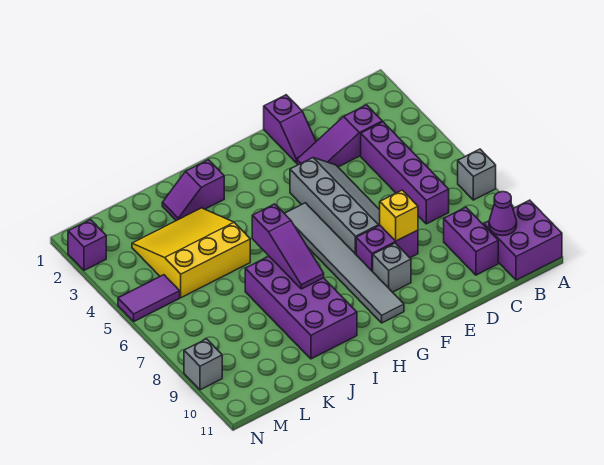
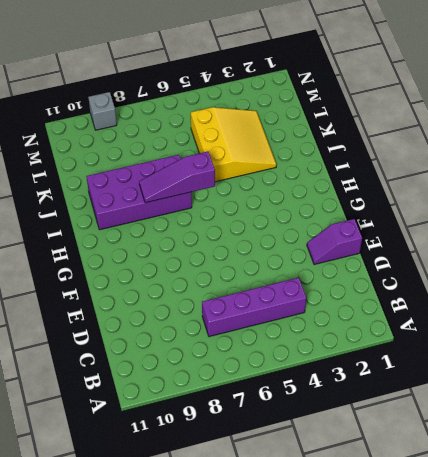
none -> grey 1x1 brick [458,149,496,200]
none -> purple 2x2 brick [484,200,562,280]
none -> purple 1x3 slope [297,105,382,167]

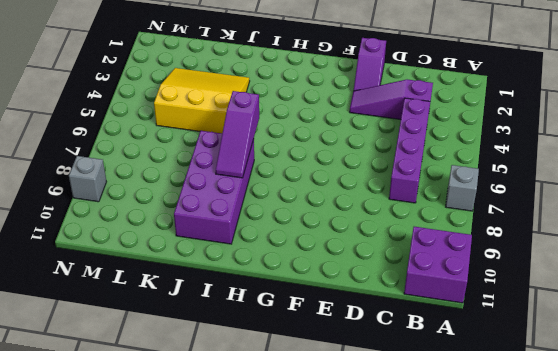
none -> purple 1x2 brick [444,207,498,275]
none -> grey 2x4 slope [290,158,380,254]
none -> purple 1x2 brick [356,225,418,272]

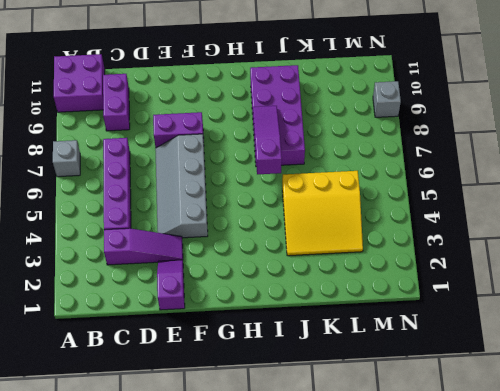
none -> grey 1x1 brick [373,243,411,292]
none -> grey 1x6 tile [284,203,404,323]
none -> purple 1x2 slope [162,160,224,221]

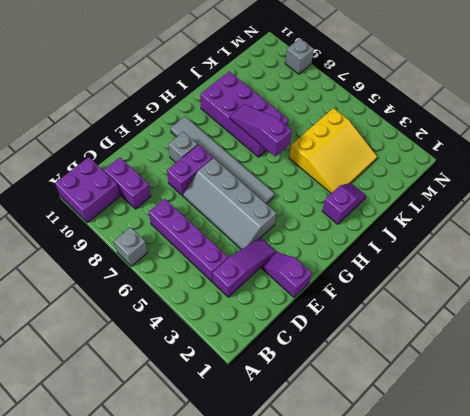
none -> purple 1x2 tile [118,275,180,321]
none -> purple 1x1 brick [68,220,106,270]
none -> purple 1x1 cone [489,192,517,236]

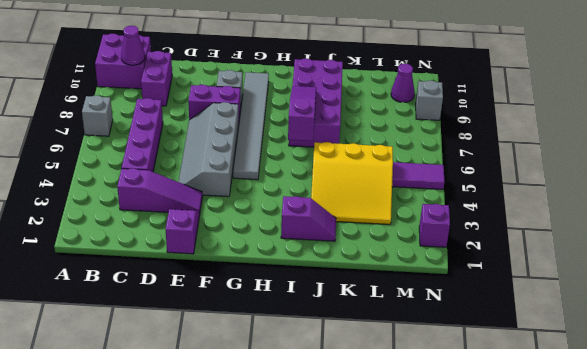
purple 1x1 cone [391,64,415,102] -> none
none -> yellow 1x1 brick [380,190,418,241]

